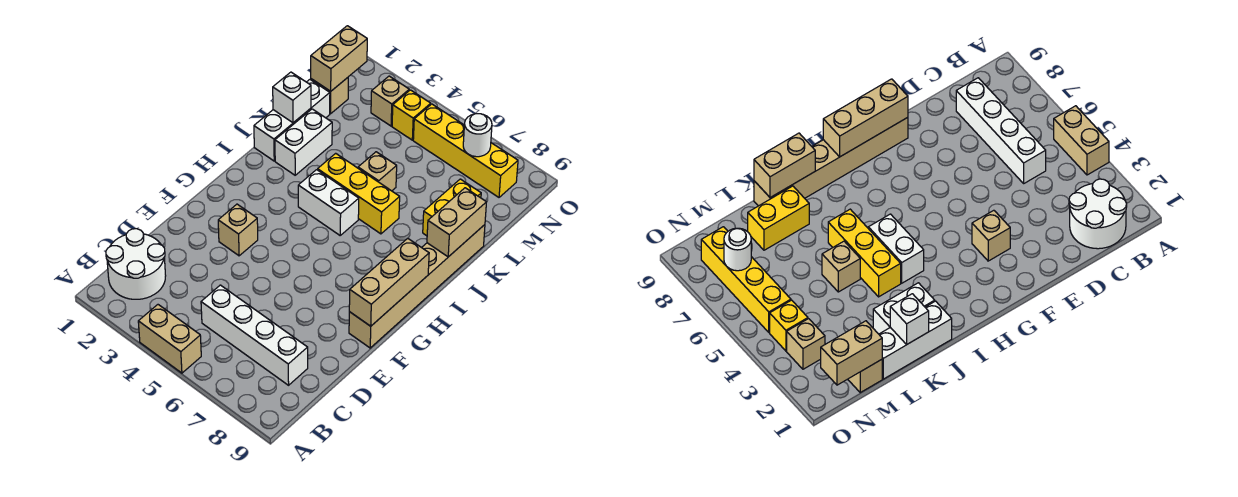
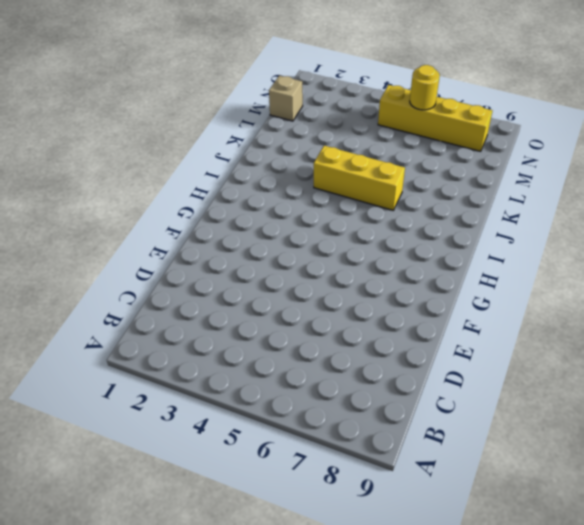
yellow 1x1 round brick [410,65,440,110] -> none
none -> tan 1x2 brick [138,305,201,373]
none -> white 2x2 round brick [106,229,166,299]
none -> white 1x4 brick [201,285,308,385]

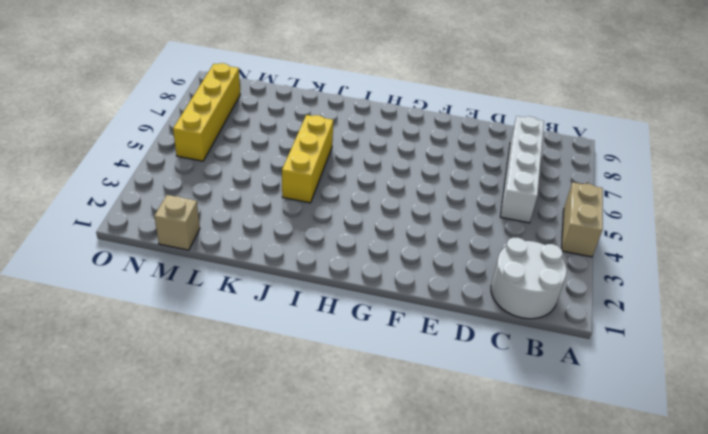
none -> tan 1x1 brick [218,204,258,256]
none -> tan 1x6 brick [349,225,485,348]
none -> white 1x2 brick [298,170,359,235]

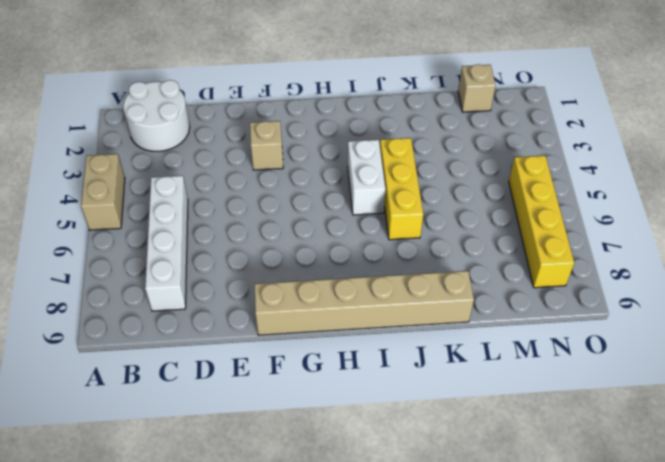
none -> white 1x3 brick [254,80,330,161]
none -> white 1x2 brick [275,109,332,175]
none -> tan 1x1 brick [358,152,397,191]

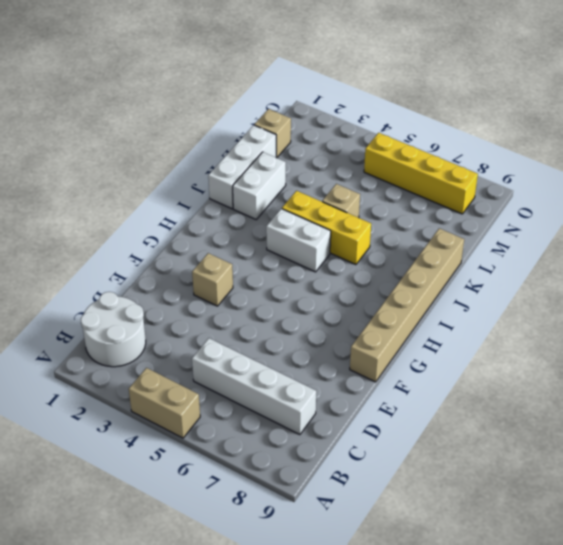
none -> yellow 1x2 brick [423,179,481,236]
none -> tan 1x1 brick [371,76,409,126]
none -> yellow 1x1 brick [392,90,431,140]

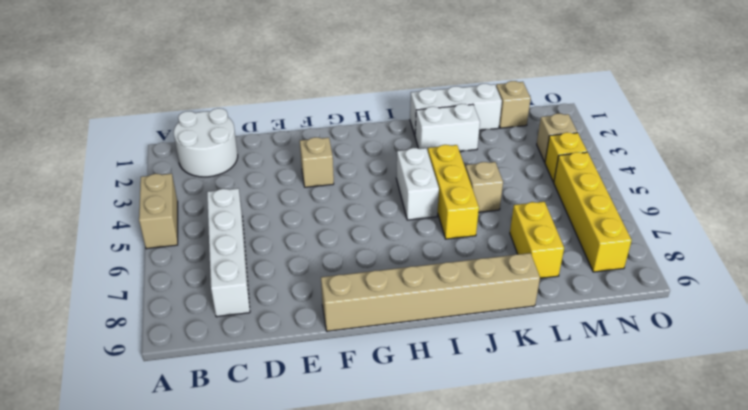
yellow 1x2 brick [510,202,564,278] -> yellow 1x2 brick turned to [423,179,481,236]
none -> tan 1x3 brick [349,238,429,326]
none -> tan 1x2 brick [427,188,486,257]
none -> white 1x1 brick [273,72,311,123]

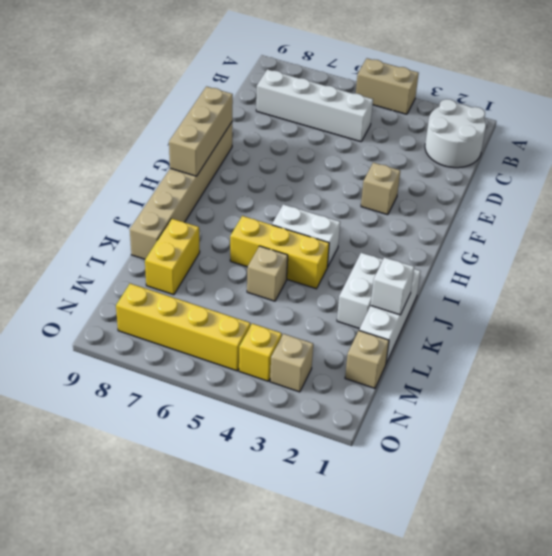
none -> tan 1x2 brick [427,188,486,257]
none -> tan 1x2 brick [311,26,367,91]
none -> white 1x1 round brick [463,114,492,157]

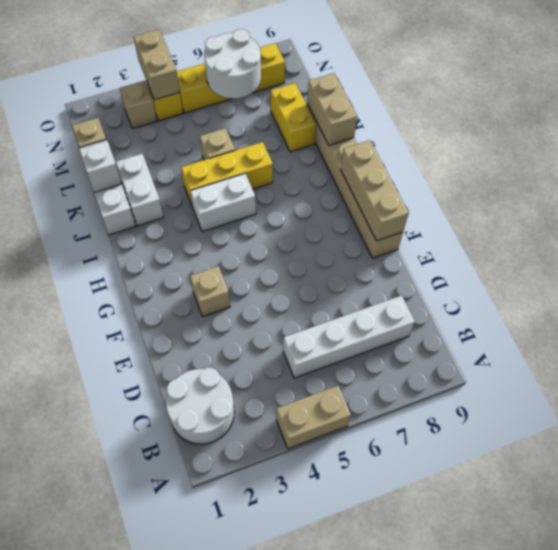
white 2x2 round brick [204,29,261,99] -> white 1x1 round brick [463,114,492,157]
tan 1x2 brick [134,29,180,100] -> tan 1x2 brick moved to [311,26,367,91]

